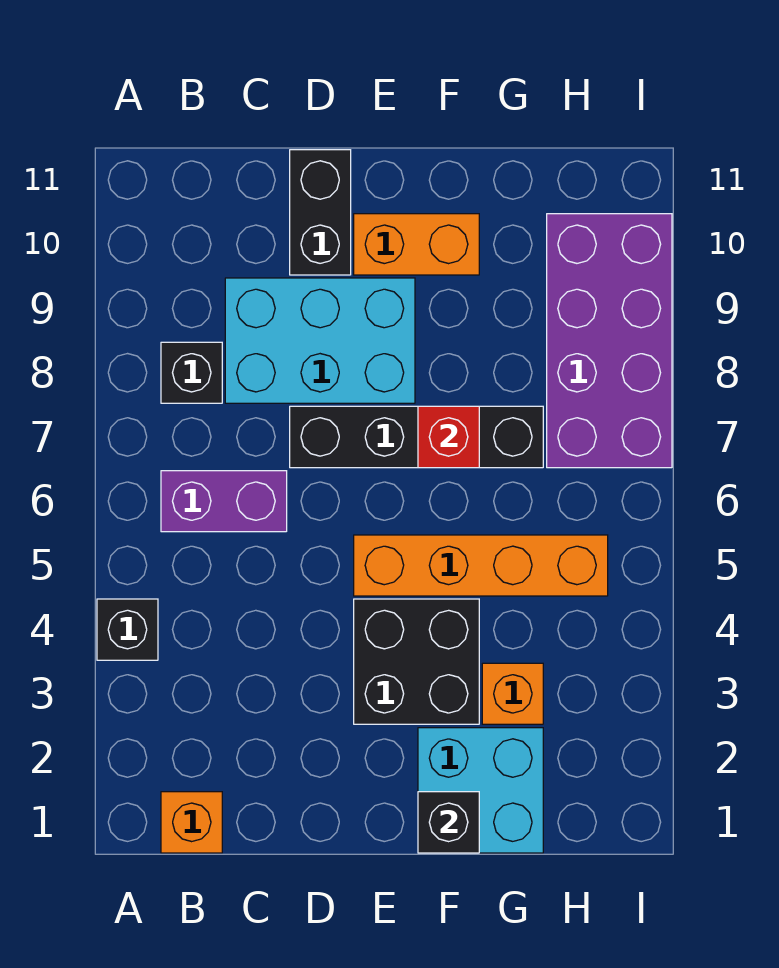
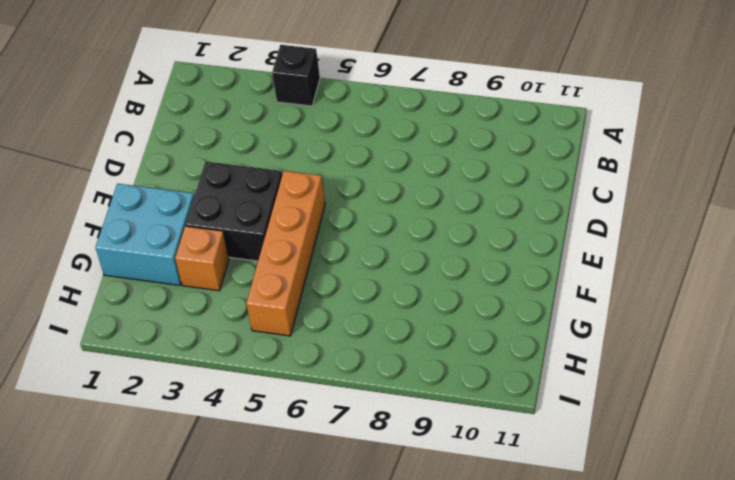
none -> orange 1x1 brick [161,792,222,853]
none -> purple 1x2 brick [161,471,287,532]
none -> black 1x1 brick [161,342,222,403]

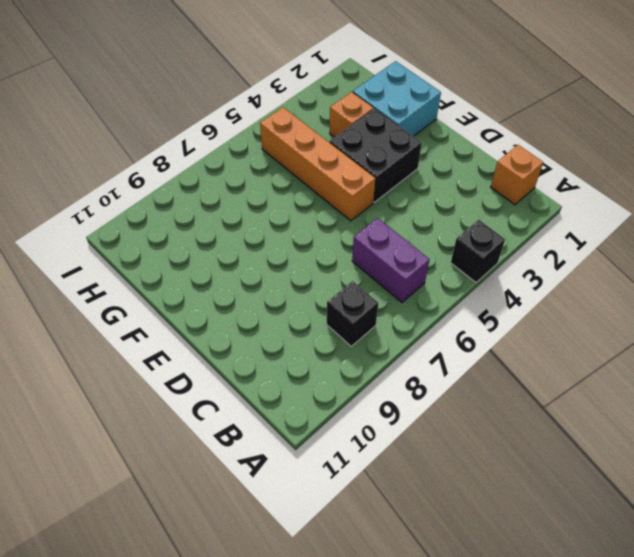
none -> cyan 2x3 brick [225,278,415,403]
none -> black 1x4 brick [290,406,543,468]
none -> black 1x2 brick [290,150,351,275]

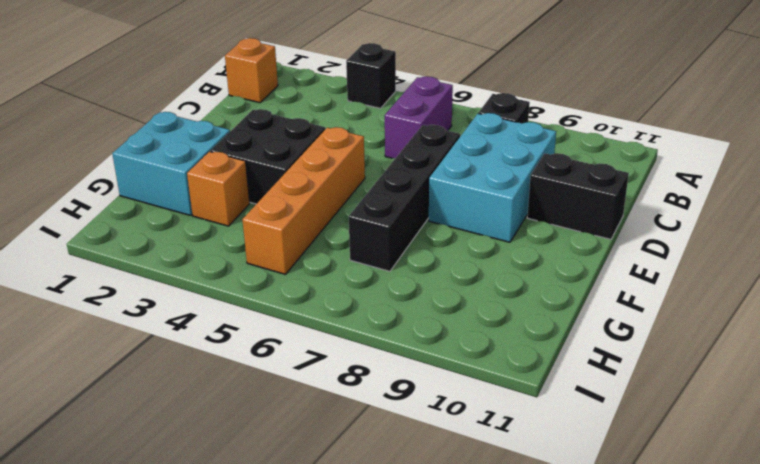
none -> orange 1x2 brick [354,214,479,275]
none -> purple 2x4 brick [547,214,672,468]
none -> black 1x1 brick [418,792,479,853]

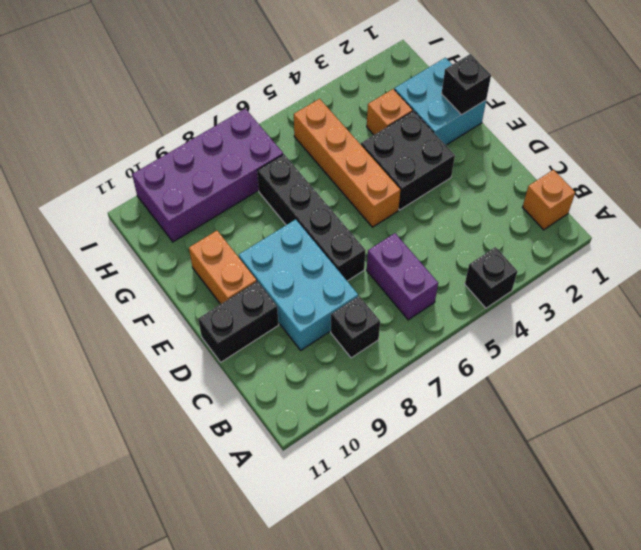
none -> red 1x1 brick [418,406,479,468]

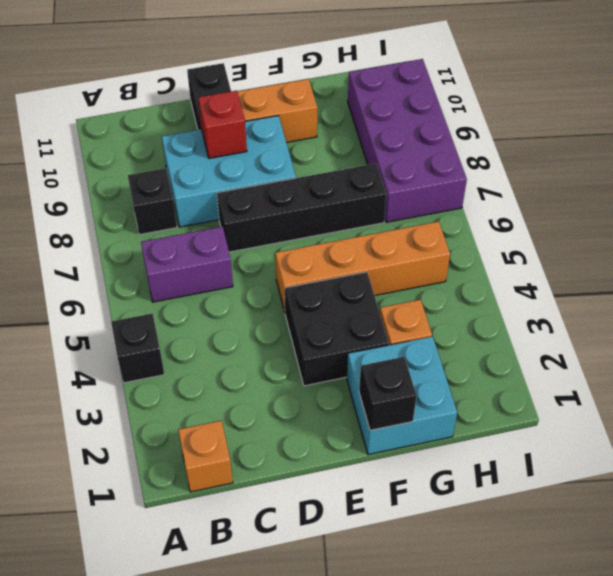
red 1x1 brick [198,91,247,158] -> red 1x1 brick moved to [418,406,479,468]

